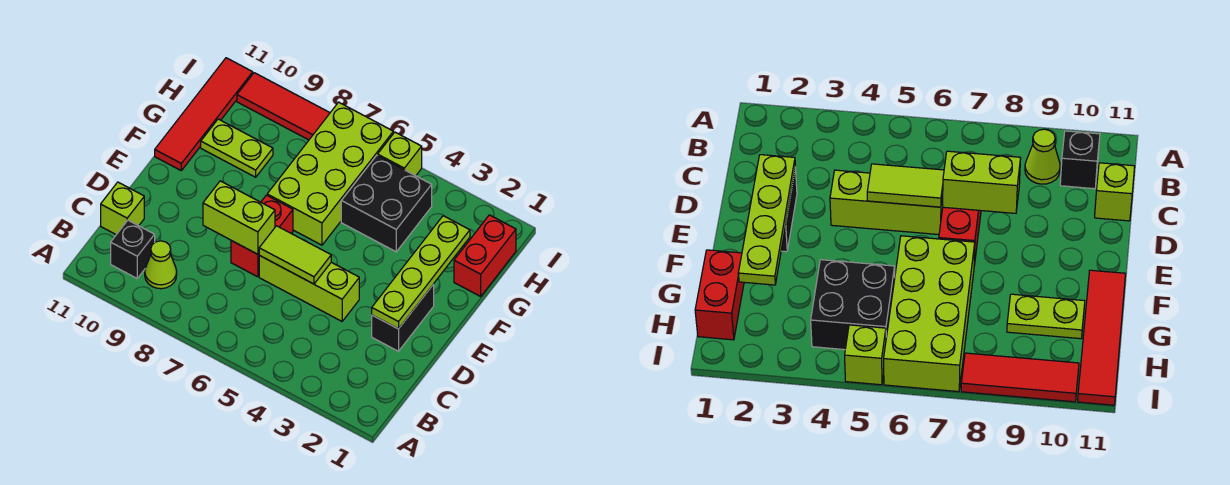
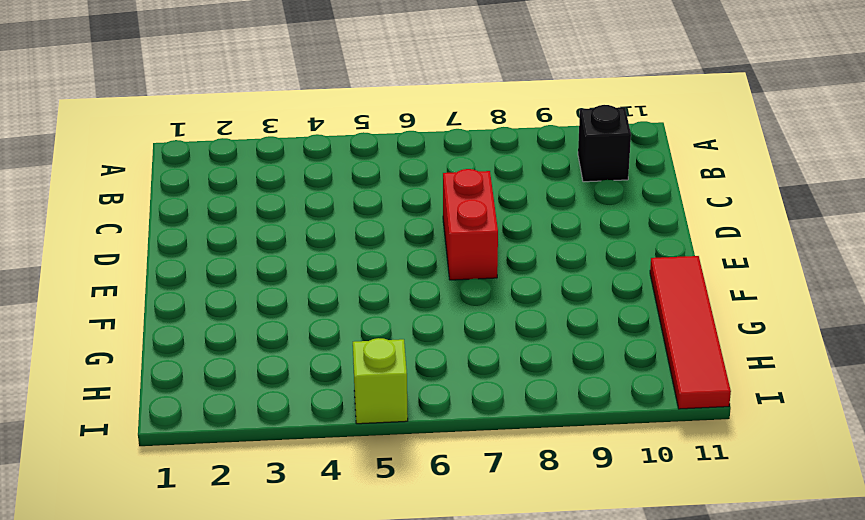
none -> lime 1x1 cone [145,241,177,289]
none -> lime 1x1 brick [101,182,144,235]
none -> black 1x2 brick [372,284,434,351]

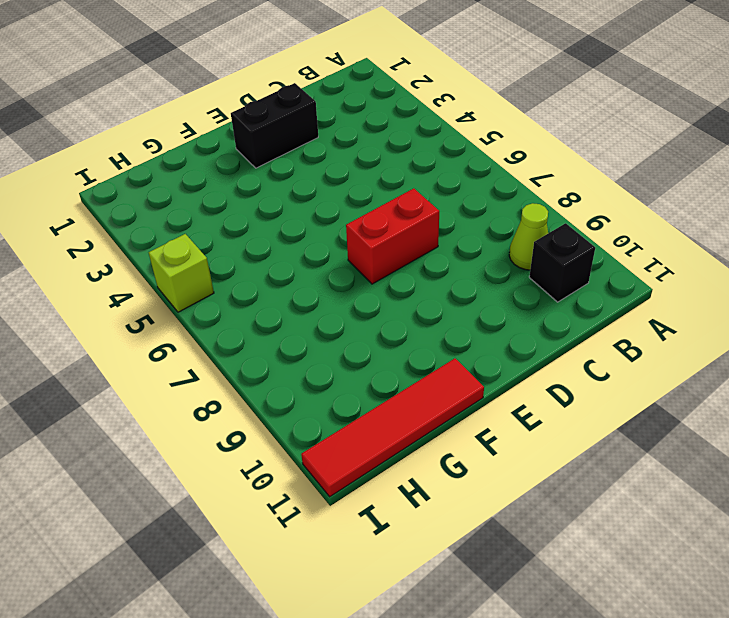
none -> lime 1x1 brick [101,182,144,235]
none -> lime 1x3 brick [259,255,359,321]
none -> lime 2x4 brick [267,102,393,245]

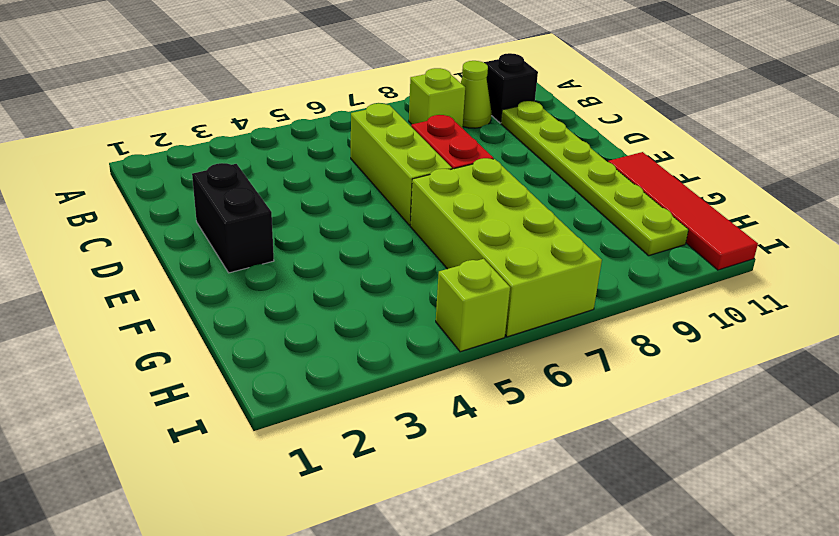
lime 1x1 brick [409,68,465,128] -> lime 1x1 brick moved to [101,182,144,235]
lime 1x3 brick [351,103,452,226] -> lime 1x3 brick turned to [259,255,359,321]
lime 1x6 plate [501,101,688,256] -> lime 1x2 plate [201,119,273,177]
none -> red 1x2 brick [454,215,516,296]
none -> black 2x2 brick [341,155,432,252]
none -> red 1x3 tile [237,73,330,140]

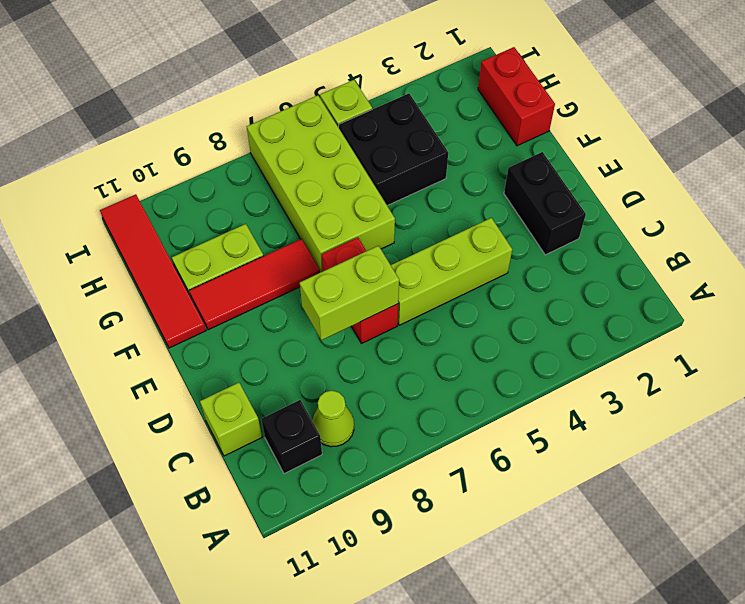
red 1x3 tile [189,239,320,330] -> red 1x3 tile moved to [237,73,330,140]
none -> lime 1x4 plate [372,216,470,329]
none -> lime 1x2 tile [259,226,331,284]

